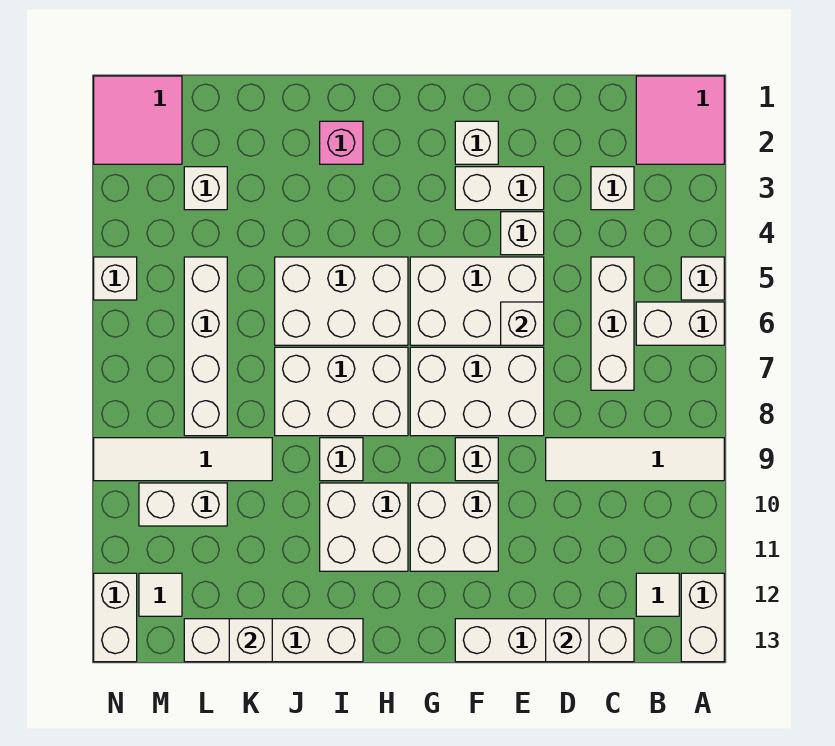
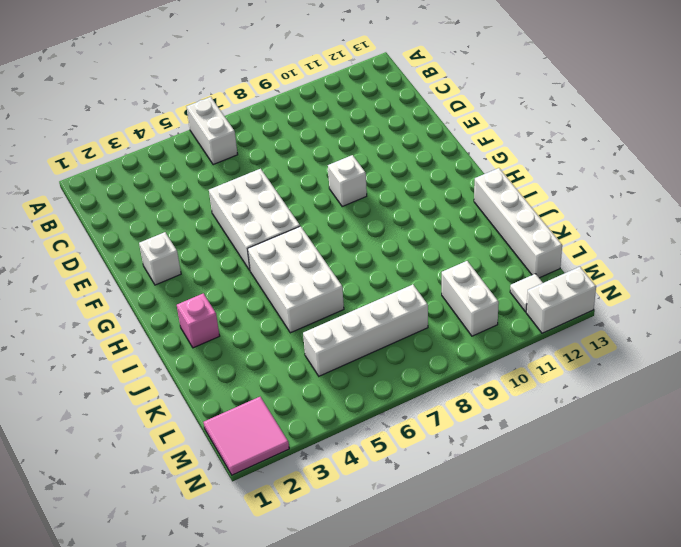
none -> pink 2x2 tile [636,76,724,164]
none -> white 1x1 brick [681,257,724,300]
none -> white 1x4 tile [546,438,724,481]
none -> white 1x2 brick [681,573,724,662]

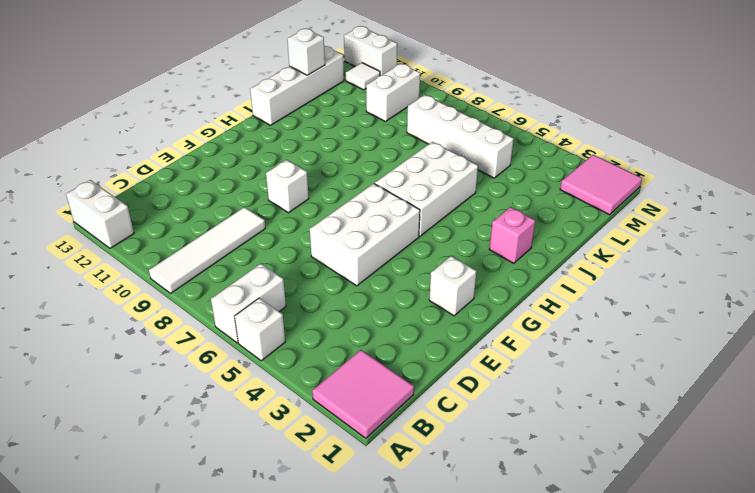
none -> white 1x1 tile [636,573,679,616]
none -> white 1x1 brick [591,167,634,210]
none -> white 1x3 brick [591,257,634,390]
none -> white 1x4 brick [455,619,634,662]

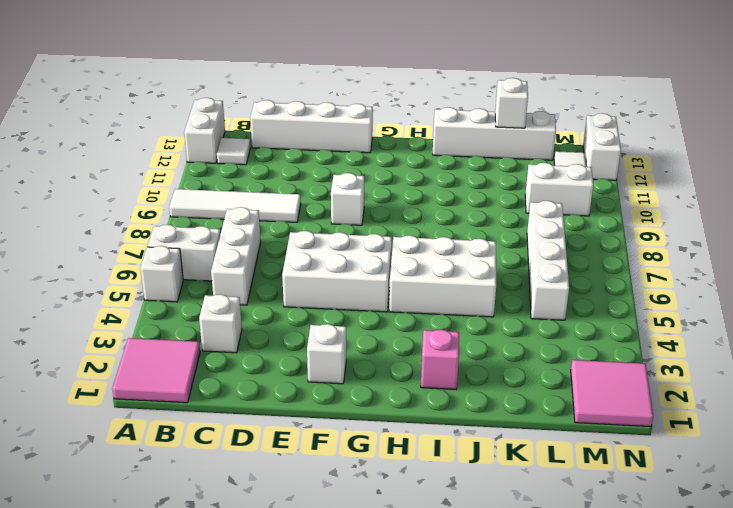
none -> white 1x2 brick [455,167,544,210]
none -> white 1x1 brick [501,212,544,255]
none -> white 2x3 brick [410,347,544,436]
none -> white 2x2 brick [410,483,498,571]

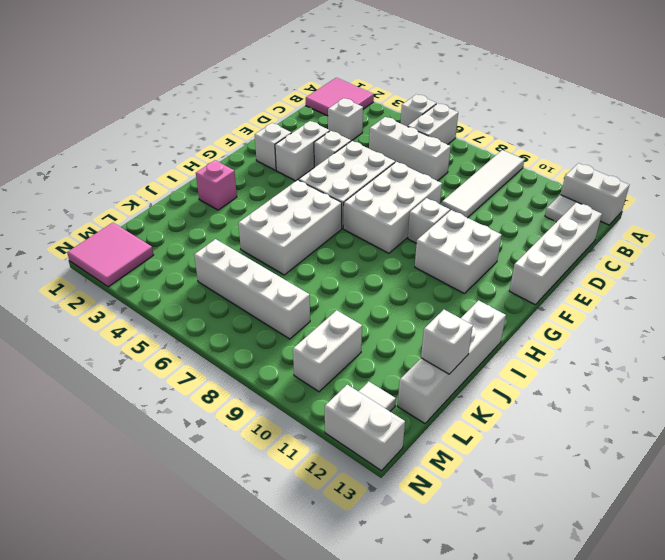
none -> white 2x3 brick [275,347,408,436]
none -> white 2x2 brick [320,483,408,571]
none -> white 1x1 brick [320,438,363,481]
none -> white 1x4 tile [94,438,272,481]

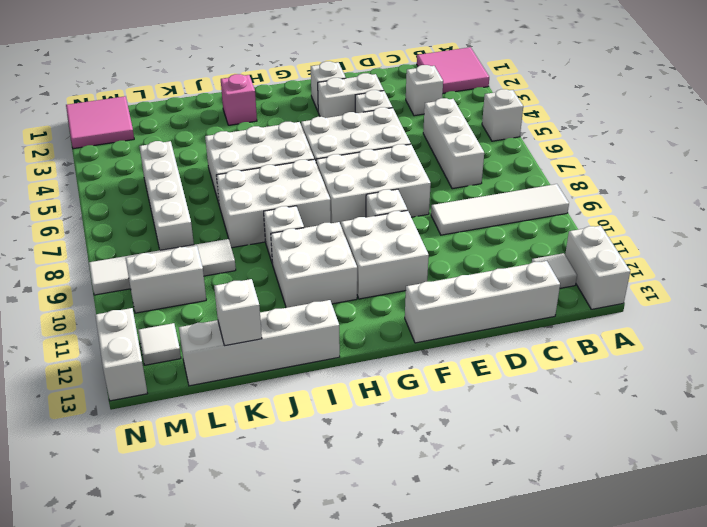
none -> white 1x2 brick [636,302,724,345]
none -> white 1x1 brick [184,167,227,210]
none -> white 1x1 brick [94,257,137,300]
none -> white 1x1 brick [546,619,589,662]

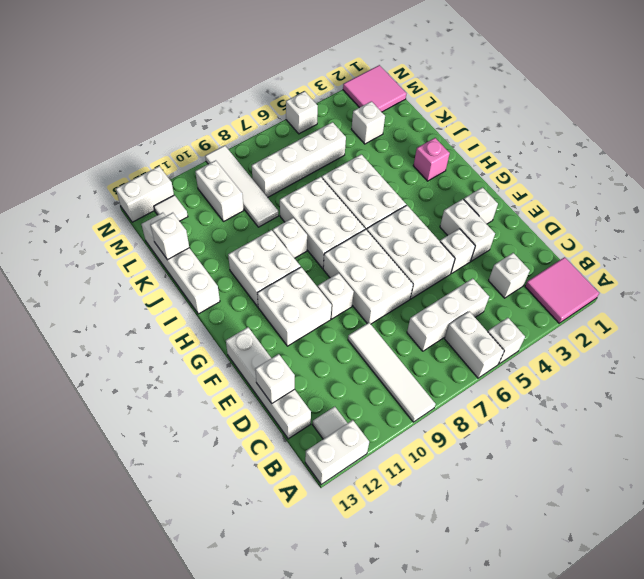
none -> white 1x1 brick [501,302,544,345]

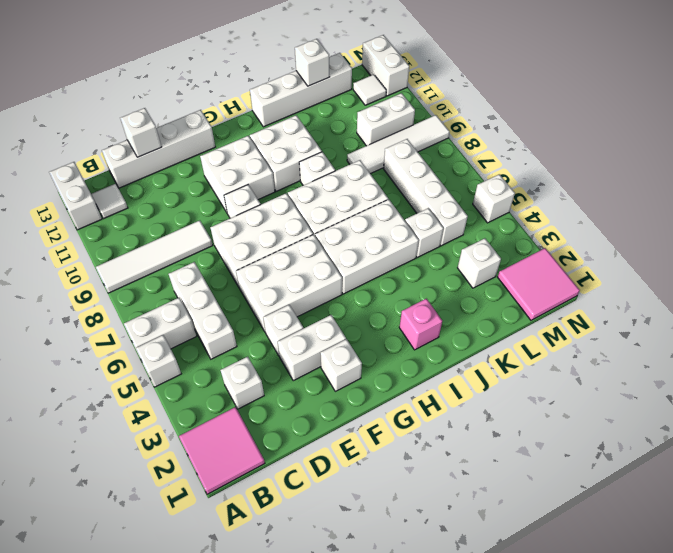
white 1x1 brick [405,208,443,257] -> white 1x1 brick moved to [501,302,544,345]

